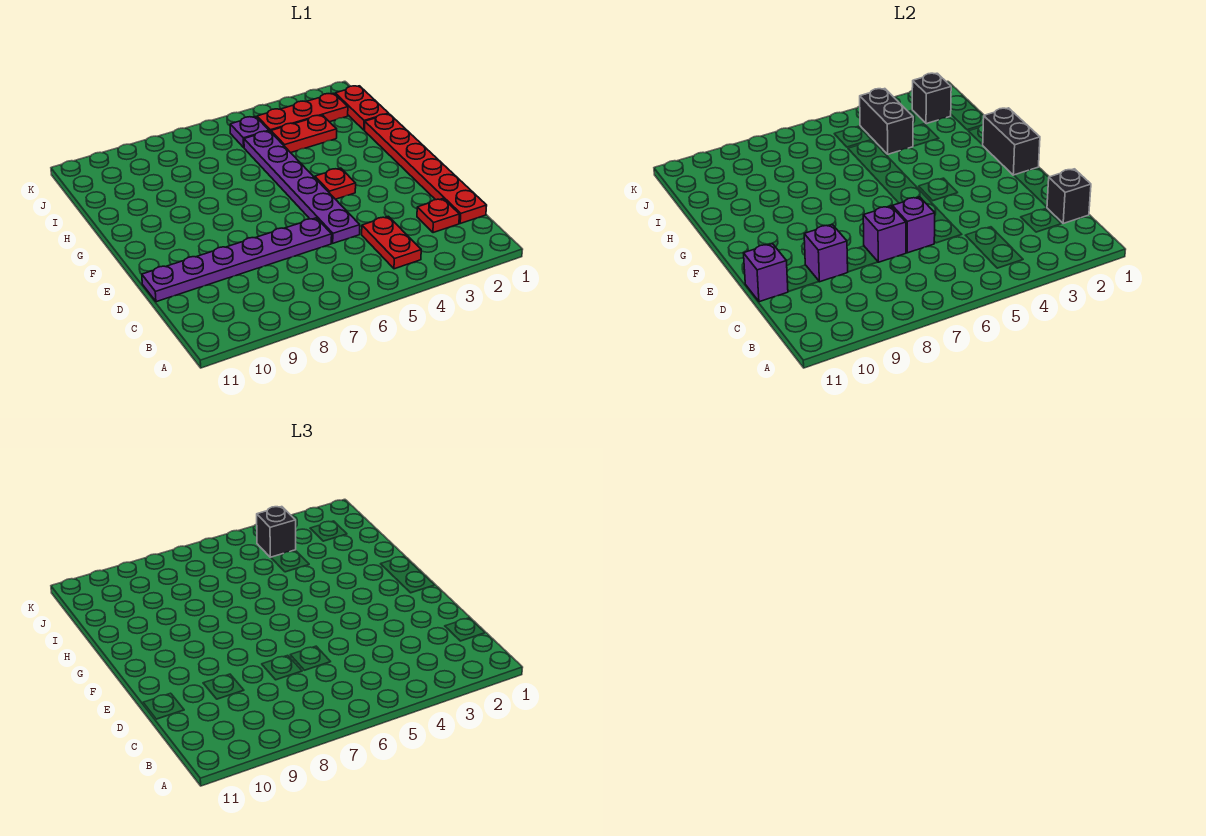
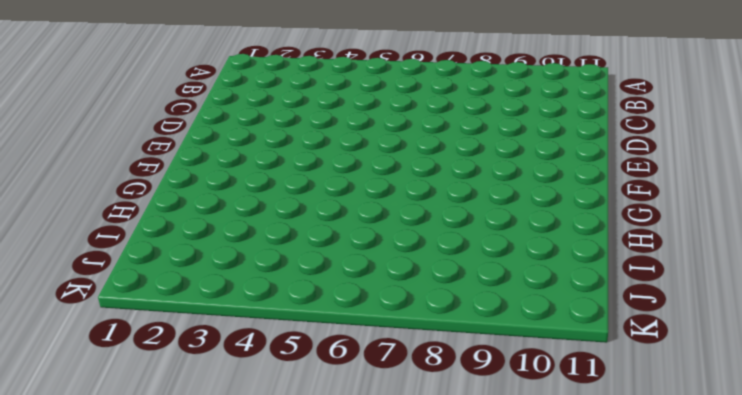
none -> red 1x2 plate [362,216,421,269]
none -> red 1x6 plate [365,114,487,223]
none -> red 1x1 plate [417,199,460,233]

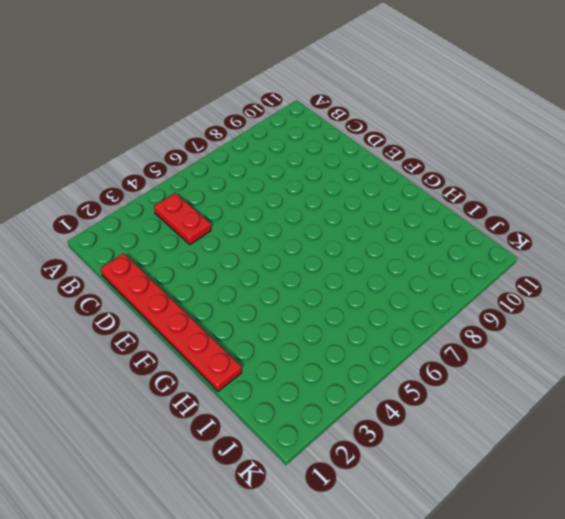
none -> red 1x1 plate [417,199,460,233]
none -> purple 1x6 plate [244,131,360,243]
none -> purple 1x6 plate [142,218,332,302]

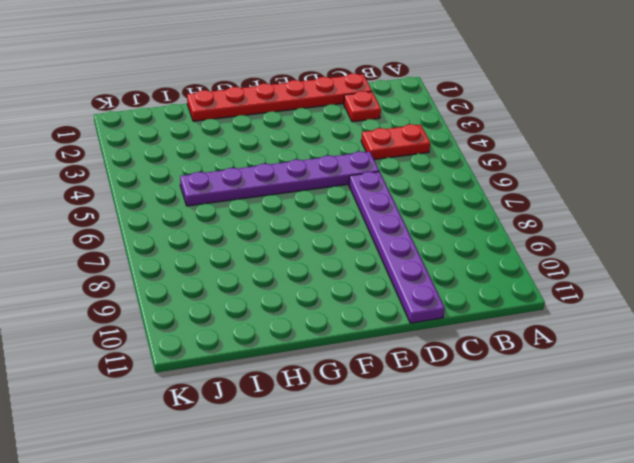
none -> red 1x1 plate [315,168,356,199]
none -> red 1x2 plate [335,86,389,130]
none -> red 1x2 plate [271,115,337,153]

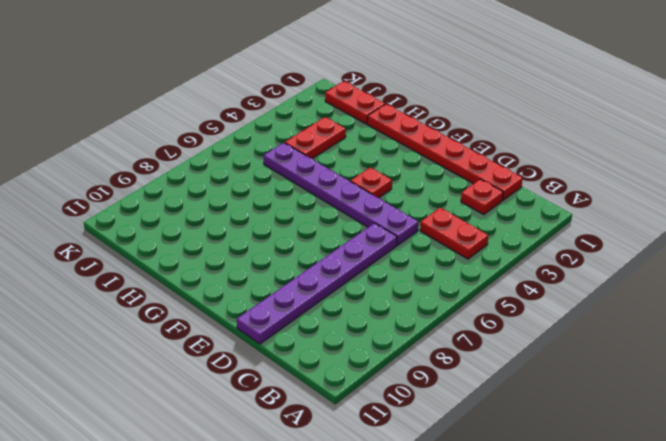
none -> red 1x3 plate [257,93,348,132]
none -> purple 1x1 plate [230,117,269,147]
none -> black 1x1 brick [1047,169,1091,223]

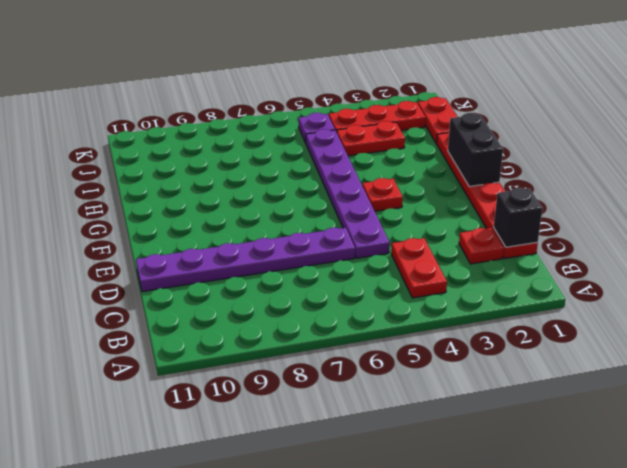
none -> purple 1x1 brick [892,197,935,253]
none -> purple 1x1 brick [863,206,906,262]
none -> purple 1x1 brick [804,225,848,282]

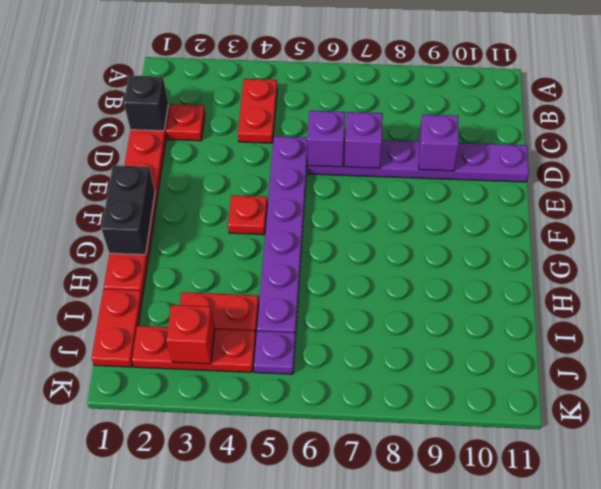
red 1x1 brick [166,305,215,364] -> none
none -> purple 1x1 brick [744,244,788,302]
none -> black 1x2 brick [860,89,913,154]
none -> black 1x1 brick [912,73,951,124]

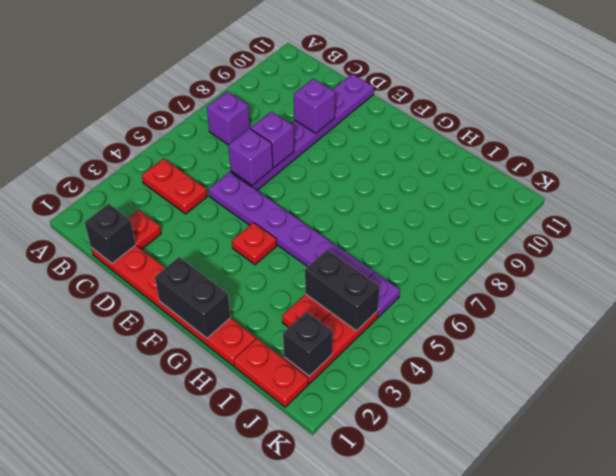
purple 1x1 brick [207,91,250,145] -> purple 1x1 brick moved to [744,244,788,302]
none -> black 1x1 brick [257,507,296,557]

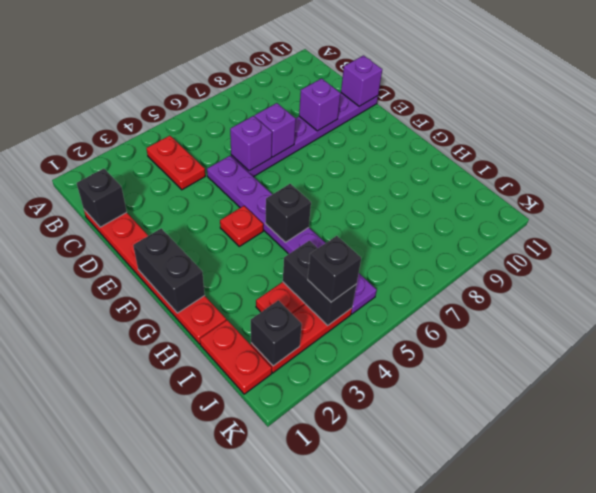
black 1x1 brick [265,184,311,242] -> none
none -> red 1x1 plate [417,199,460,233]

